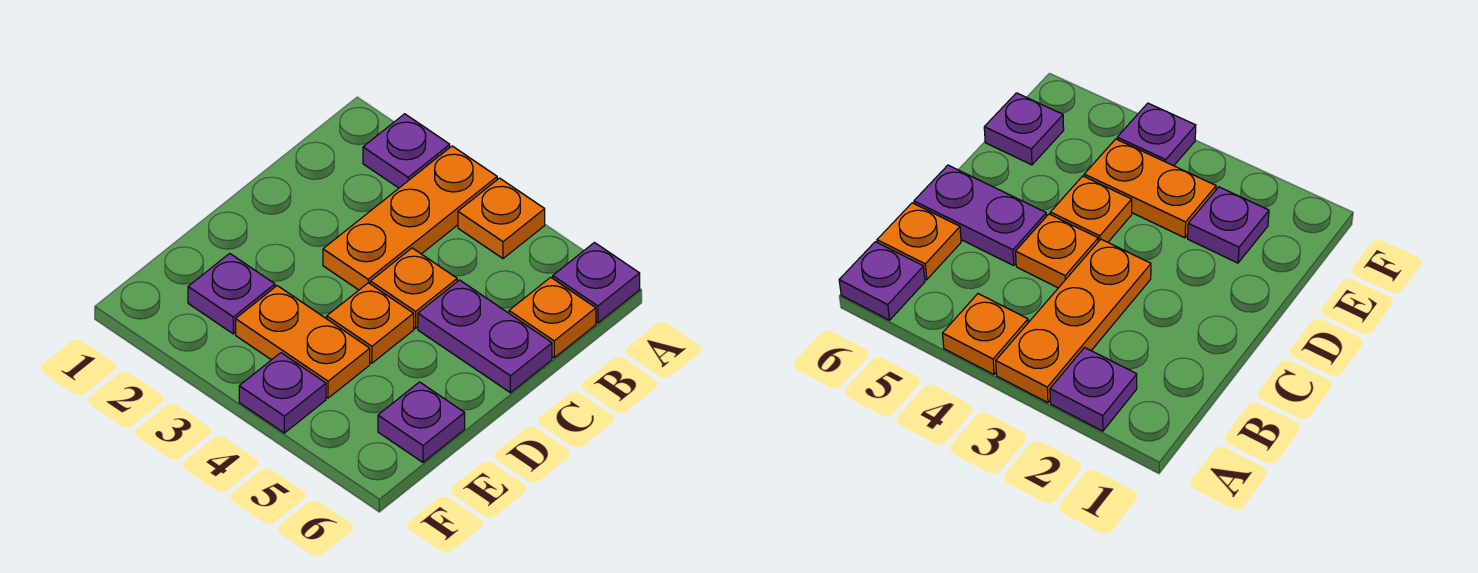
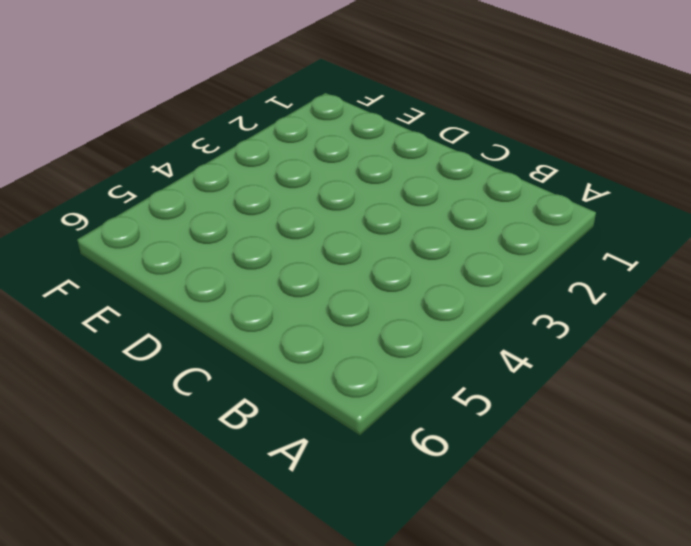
none -> purple 1x1 plate [363,114,450,188]
none -> orange 1x3 plate [323,146,497,290]
none -> orange 1x1 plate [458,178,545,258]

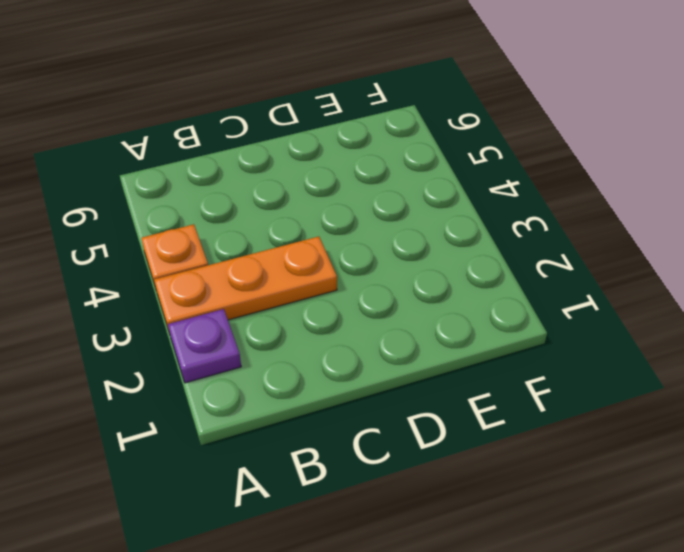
none -> purple 1x1 plate [553,243,640,323]
none -> orange 1x1 plate [509,277,596,358]
none -> orange 1x1 plate [370,248,457,328]

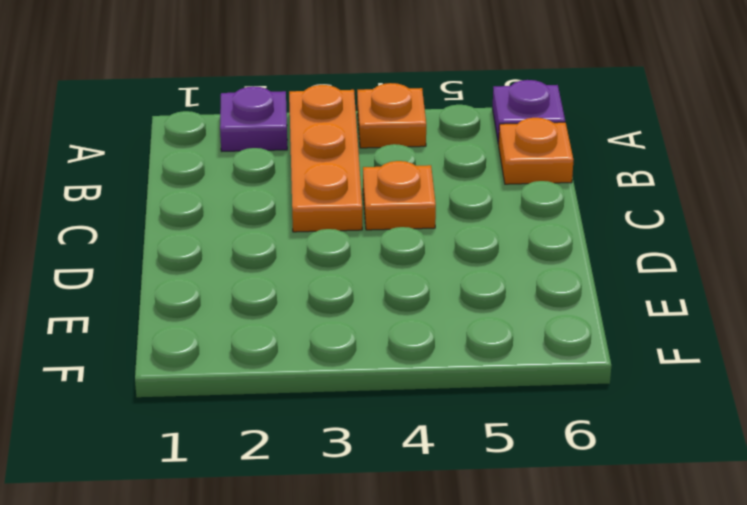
none -> purple 1x2 plate [418,280,552,393]
none -> orange 1x1 plate [327,283,414,363]
none -> purple 1x1 plate [188,253,275,334]

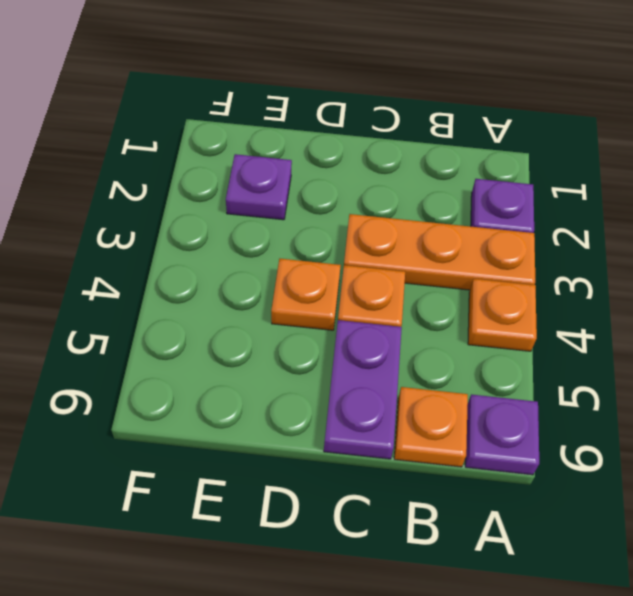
none -> orange 1x2 plate [236,286,370,398]
none -> purple 1x1 plate [378,382,465,462]
none -> purple 1x1 plate [239,353,326,433]

